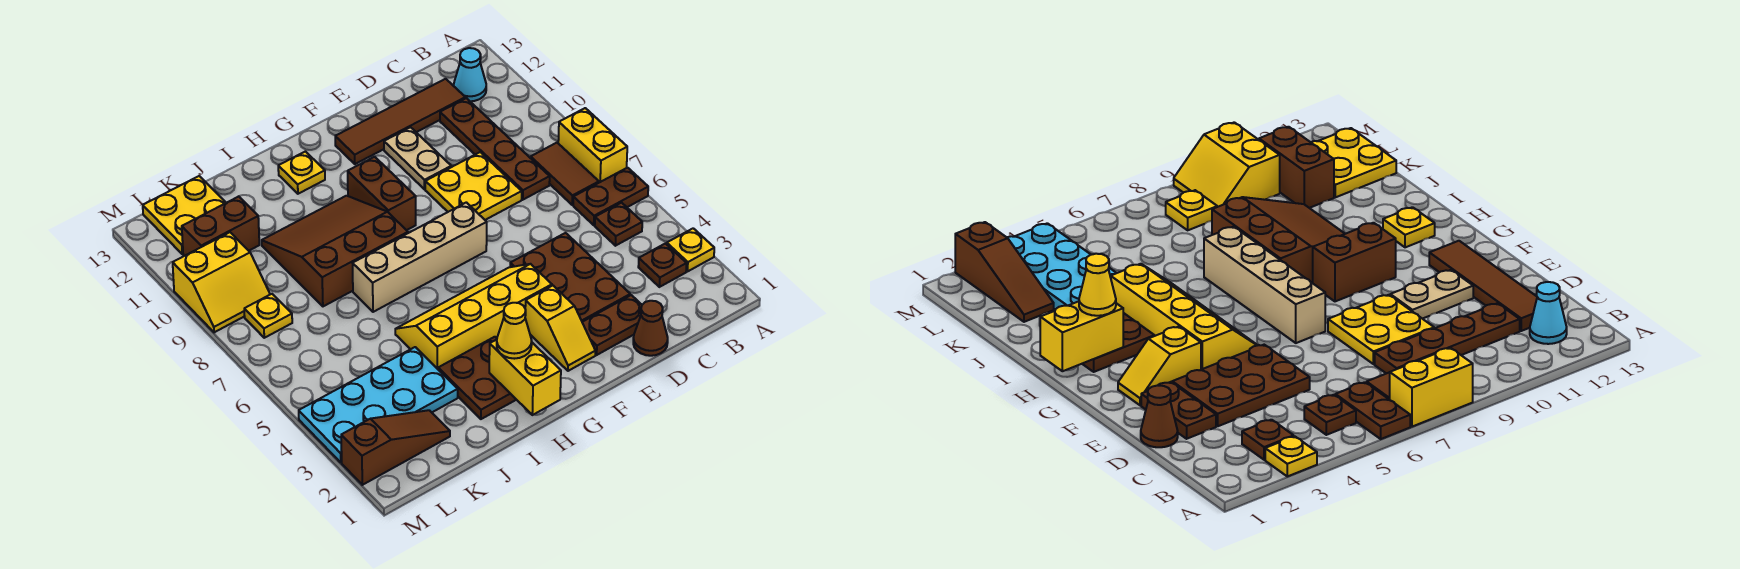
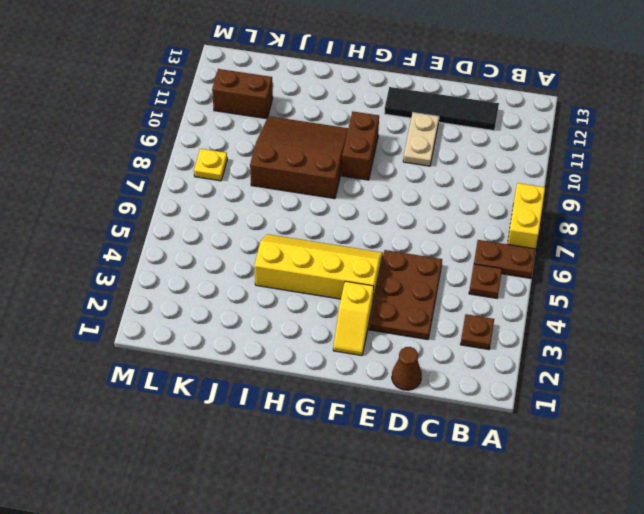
black 1x4 tile [384,87,499,131] -> brown 1x4 tile [335,79,465,164]
none -> yellow 1x1 plate [667,228,714,272]
none -> brown 1x2 tile [531,143,599,205]
none -> cyan 1x1 cone [454,48,486,101]

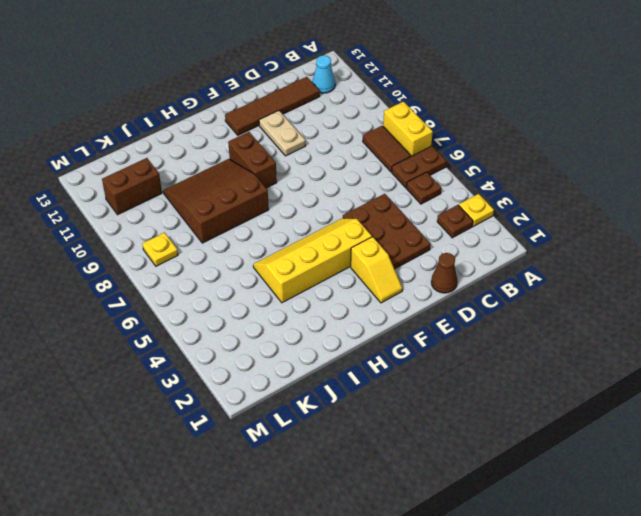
none -> brown 1x4 plate [440,98,550,200]
none -> brown 1x2 plate [582,295,642,355]
none -> yellow 2x2 plate [425,152,522,220]

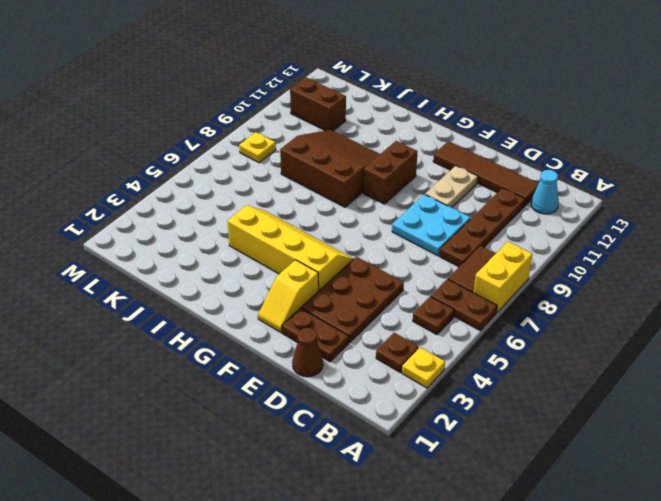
cyan 2x2 plate [392,194,471,256] -> yellow 2x2 plate [425,152,522,220]
none -> tan 1x4 brick [353,202,487,312]
none -> brown 2x2 plate [438,337,516,419]
none -> yellow 1x1 plate [278,152,325,194]

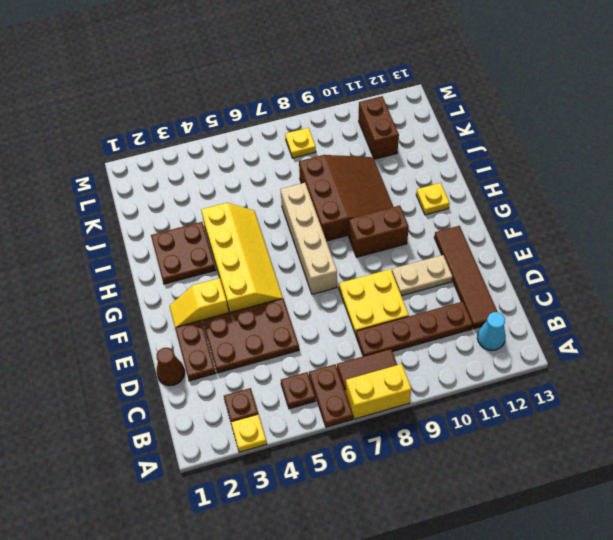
none -> cyan 2x4 plate [299,347,458,462]
none -> brown 1x3 slope [341,410,450,485]
none -> yellow 2x2 plate [143,176,226,254]

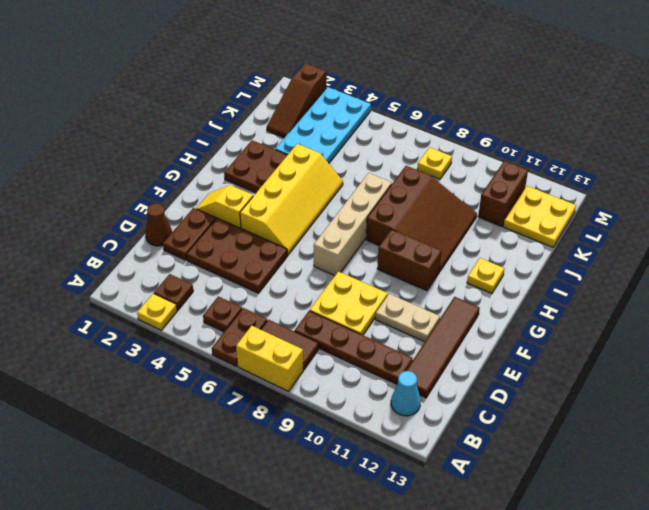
none -> yellow 2x2 slope [173,232,270,332]
none -> yellow 1x2 brick [489,340,561,415]
none -> yellow 1x1 cone [497,303,532,359]

